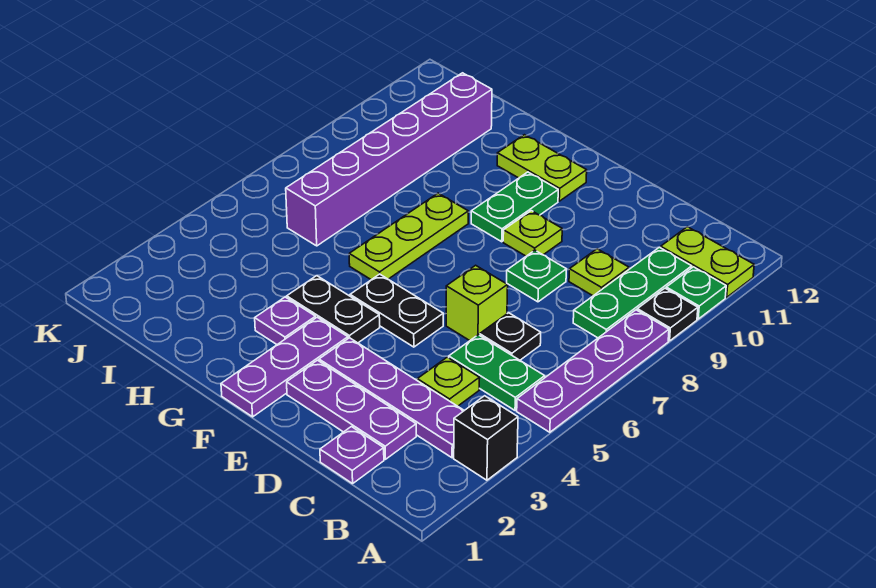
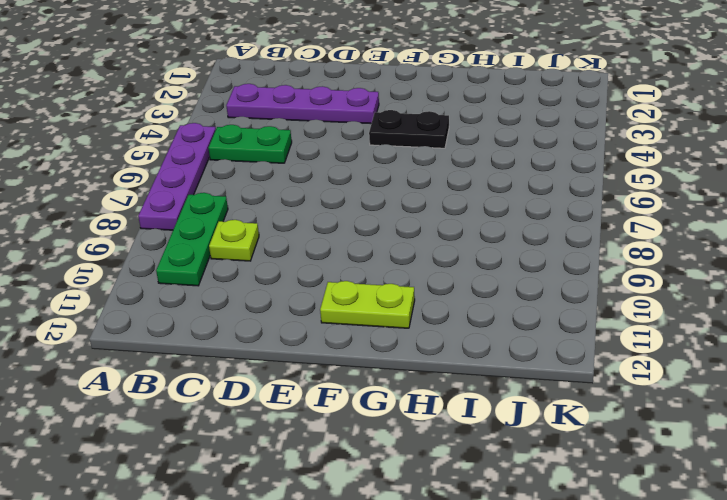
none -> black 1x1 brick [454,396,518,480]
none -> black 1x1 plate [637,288,698,341]
none -> green 1x1 plate [666,267,726,319]

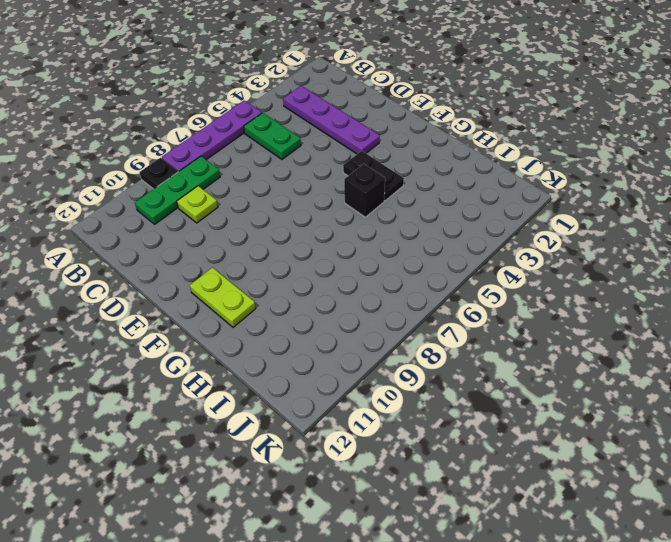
black 1x1 brick [344,164,385,217] -> black 1x1 brick moved to [454,396,518,480]
none -> green 1x1 plate [666,267,726,319]
none -> lime 1x2 plate [661,227,754,297]
none -> purple 1x1 plate [320,427,384,484]

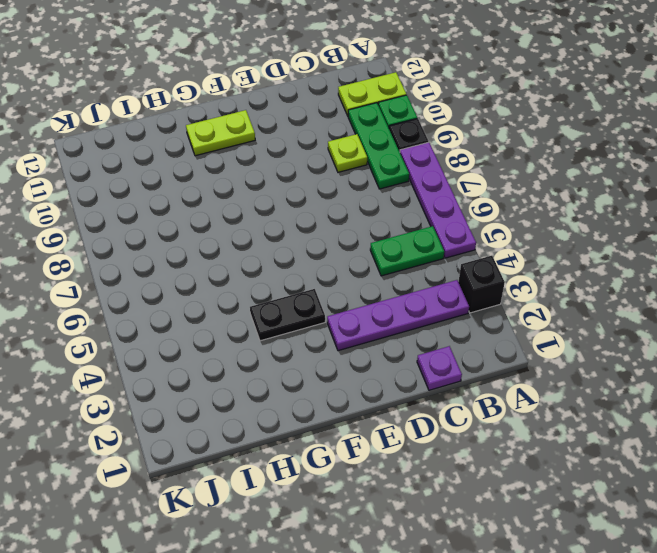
none -> purple 1x3 plate [287,360,416,459]
none -> lime 1x1 plate [417,357,480,406]
none -> black 1x1 plate [480,313,541,360]

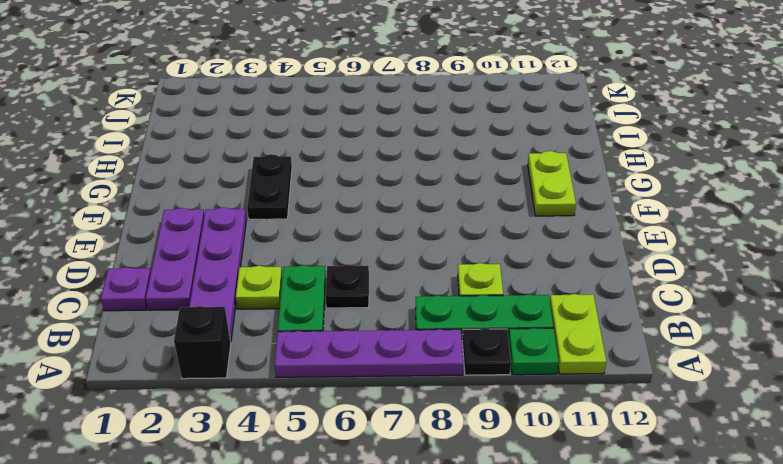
none -> lime 1x1 brick [446,265,508,341]
none -> green 1x1 plate [507,250,566,302]
none -> black 1x2 plate [350,274,443,347]

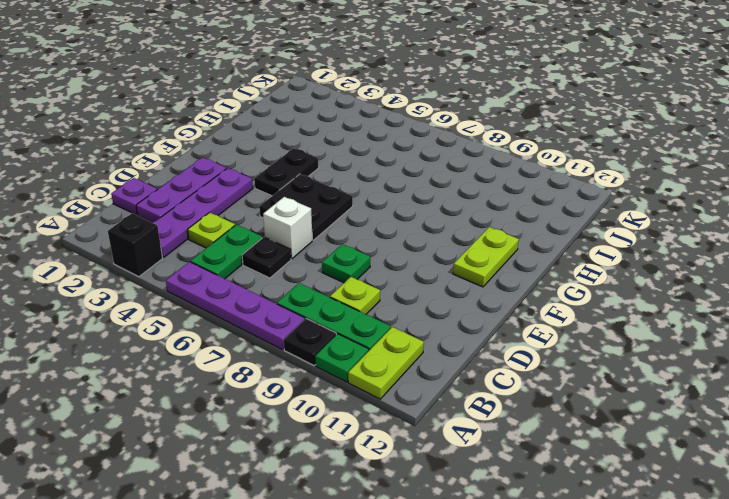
white 1x1 brick [263,197,312,259] -> lime 1x1 brick [446,265,508,341]
black 2x2 plate [259,174,353,240] -> black 1x2 plate [350,274,443,347]
none -> lime 1x1 plate [503,211,562,256]
none -> purple 1x3 plate [221,317,348,417]
none -> green 1x2 plate [471,172,558,242]

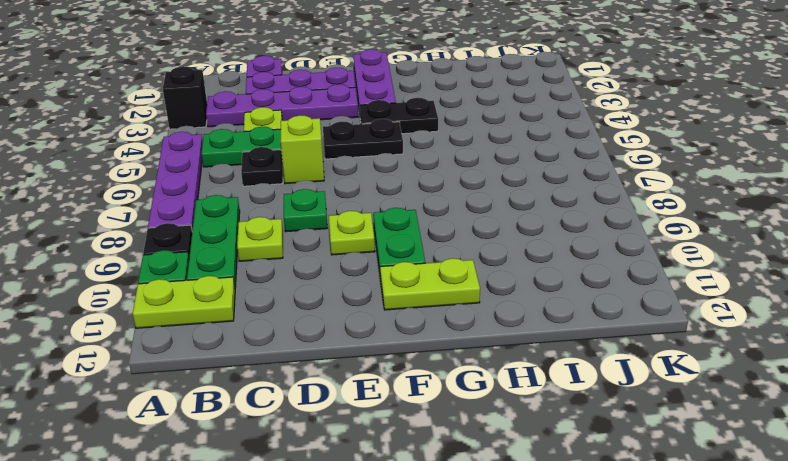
none -> purple 1x1 plate [255,297,316,344]
none -> lime 1x3 plate [349,193,468,280]
none -> purple 1x6 brick [286,73,492,246]

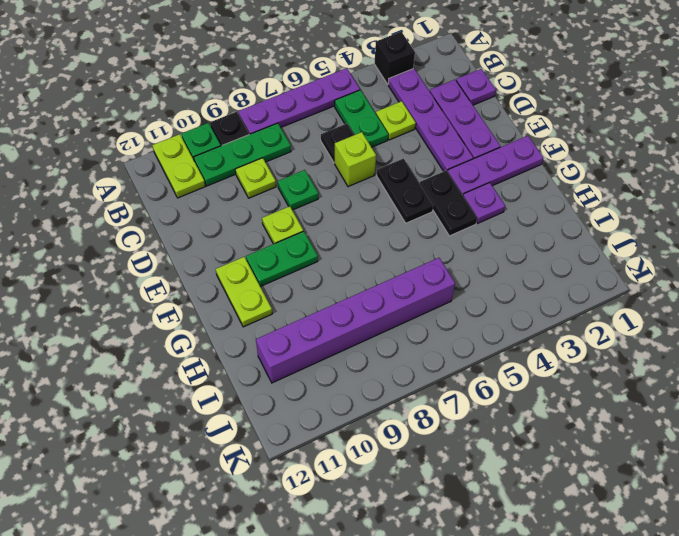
none -> lime 1x3 plate [349,193,468,280]

